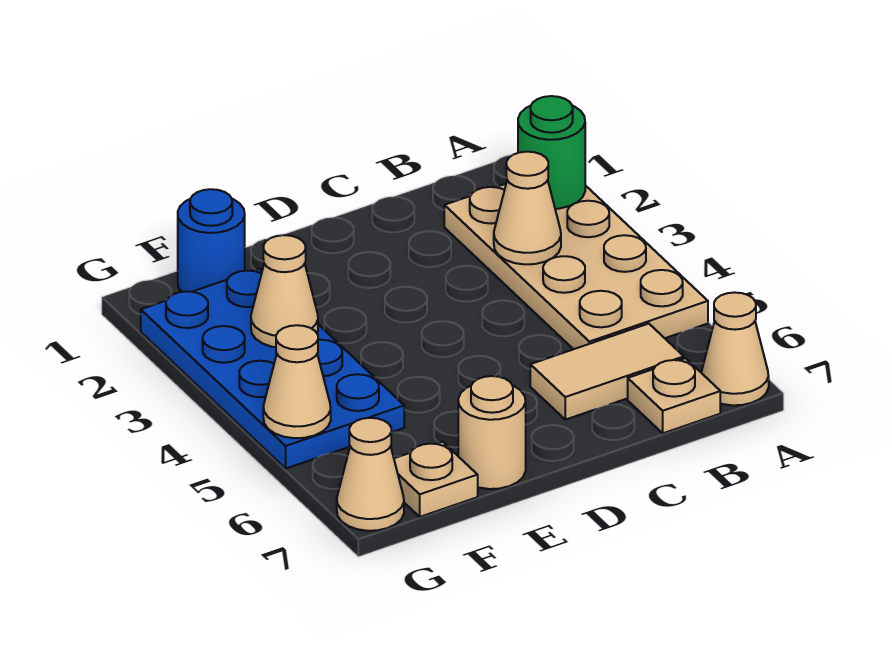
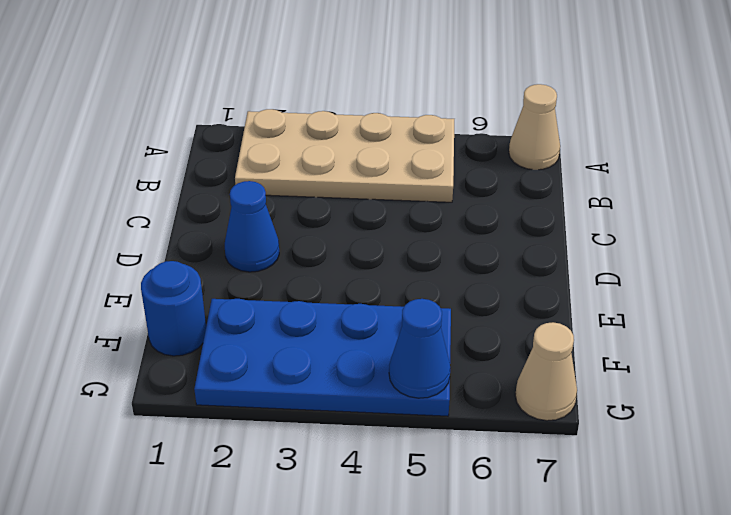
blue 1x1 cone [225,181,279,272] -> none
blue 1x1 cone [389,299,450,398] -> tan 1x1 cone [263,325,331,438]
none -> tan 1x2 tile [530,324,684,420]
none -> tan 1x1 plate [628,358,720,433]
none -> tan 1x1 round brick [458,376,526,489]

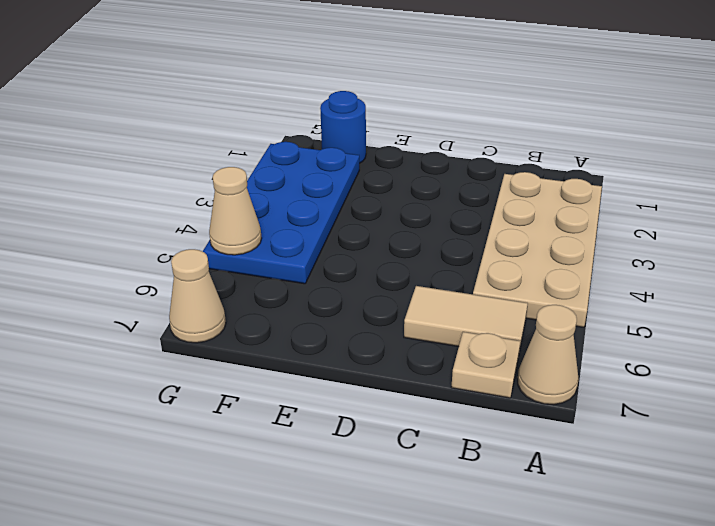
none -> tan 1x1 round brick [458,376,526,489]
none -> tan 1x1 plate [394,442,478,517]
none -> green 1x1 round brick [518,96,585,209]

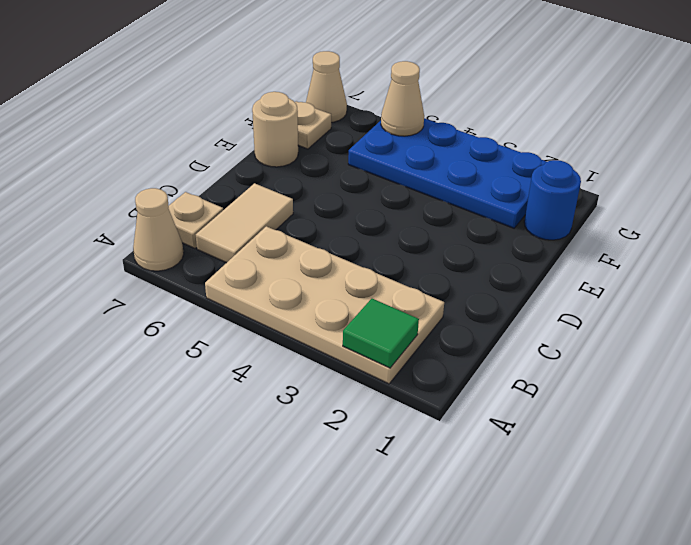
green 1x1 tile [343,299,419,368] -> green 1x1 round brick [518,96,585,209]
none -> tan 1x1 cone [494,152,561,264]
none -> tan 1x1 cone [251,235,318,347]

